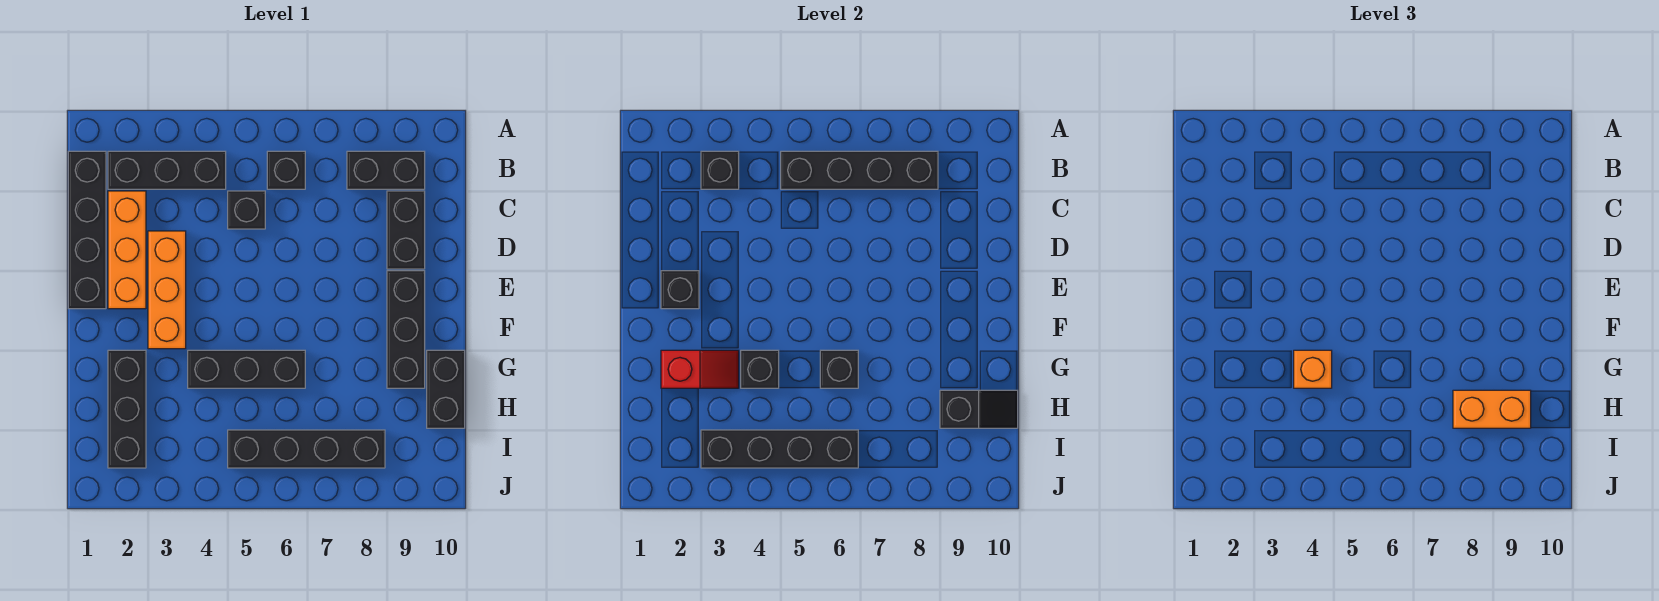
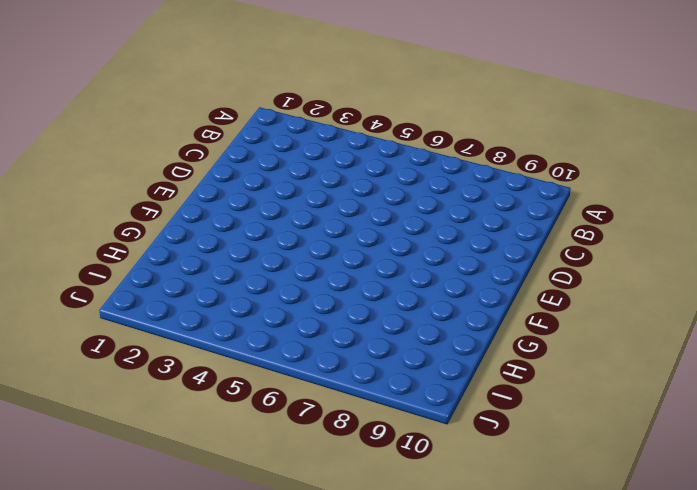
none -> black 1x4 brick [68,151,106,309]
none -> black 1x3 brick [108,151,226,189]
none -> black 1x1 brick [267,151,305,189]

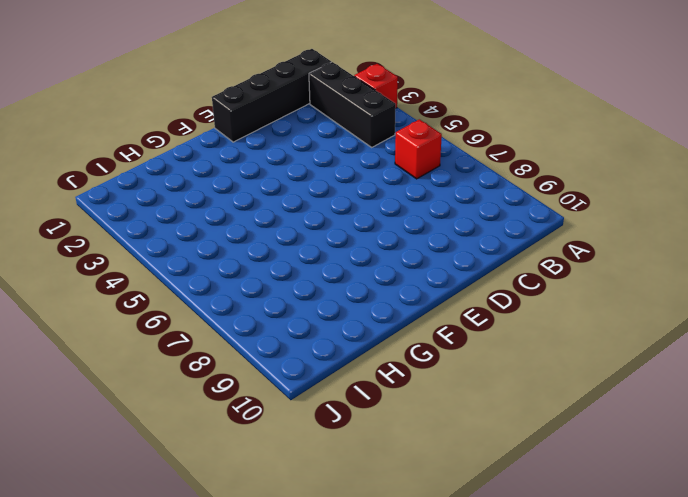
red 1x1 brick [354,64,398,108] -> none
red 1x1 brick [395,119,442,179] -> black 1x1 brick [267,151,305,189]
none -> black 1x2 brick [347,151,425,189]
none -> orange 1x3 brick [108,191,146,309]
none -> black 1x1 brick [228,191,265,229]

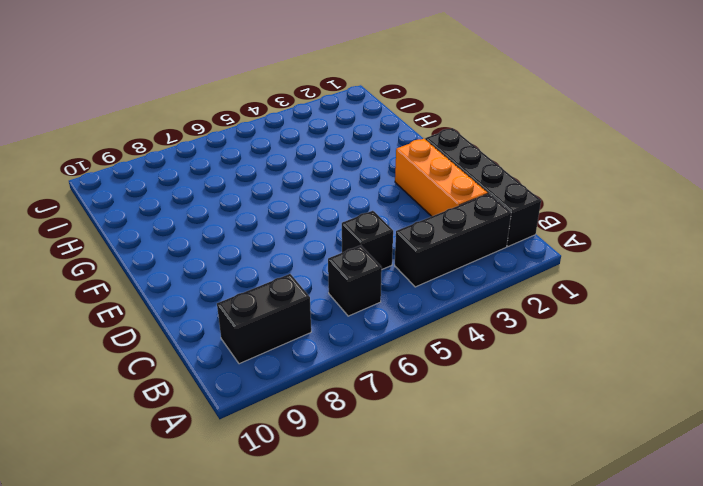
none -> black 1x2 brick [387,191,425,269]
none -> orange 1x3 brick [148,231,186,349]
none -> black 1x3 brick [387,271,425,388]

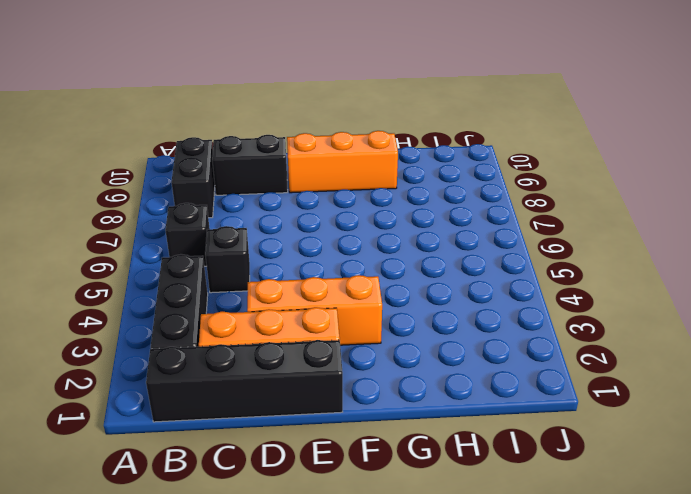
orange 1x3 brick [287,131,398,193] -> black 1x3 brick [387,271,425,388]
none -> black 1x3 brick [108,350,146,468]
none -> black 1x3 brick [188,350,305,388]
none -> black 1x2 brick [427,350,465,428]

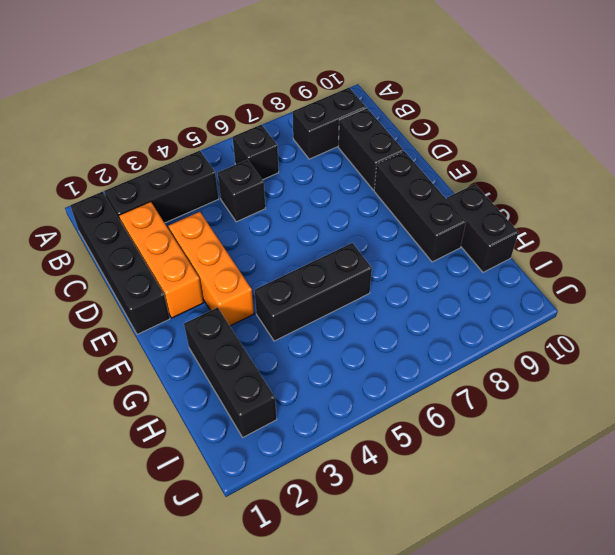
none -> black 1x4 brick [228,430,385,468]
none -> black 1x1 brick [701,151,739,189]
none -> black 1x4 brick [781,151,938,189]

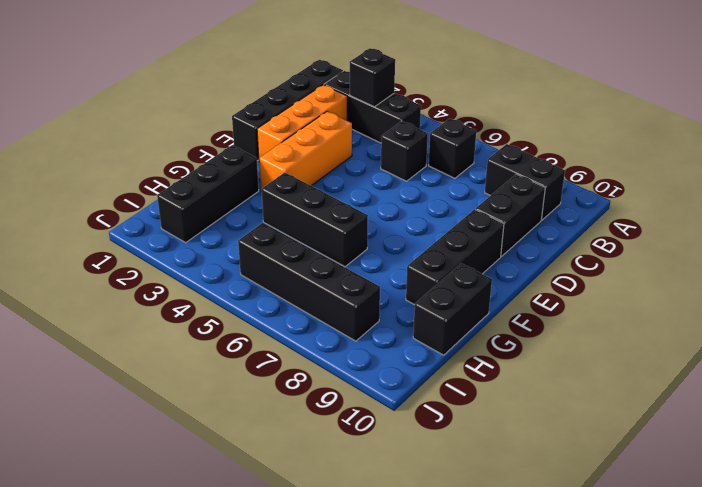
none -> black 1x4 brick [781,151,938,189]
none -> black 1x1 brick [661,271,699,309]
none -> red 1x2 slope [661,350,739,388]

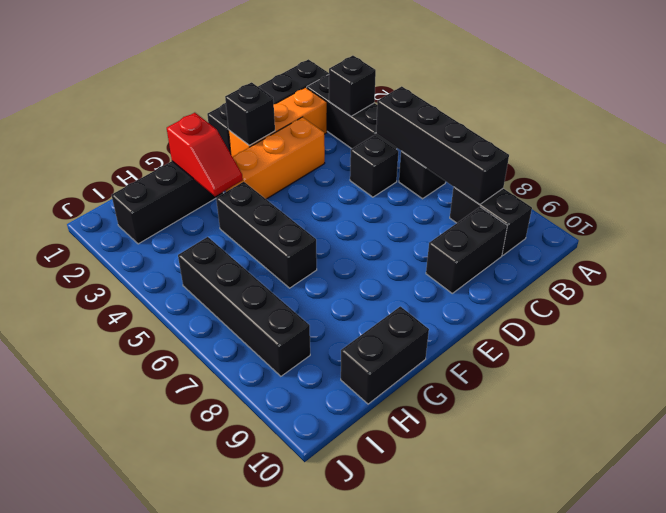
none -> black 1x3 brick [387,271,425,388]
none -> black 1x1 brick [741,350,779,388]
none -> black 1x1 brick [820,350,858,388]

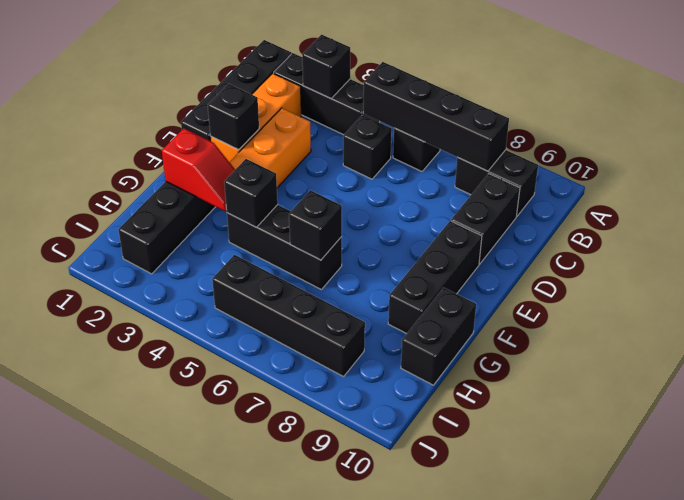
none -> black 1x2 slope [940,390,1018,428]
none -> black 1x4 brick [701,430,858,468]
none -> orange 1x1 brick [1294,350,1332,388]

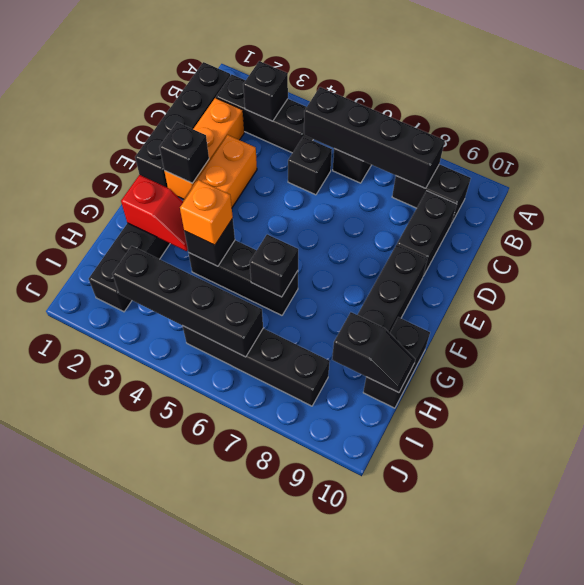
none -> orange 1x2 brick [1453,390,1531,428]

